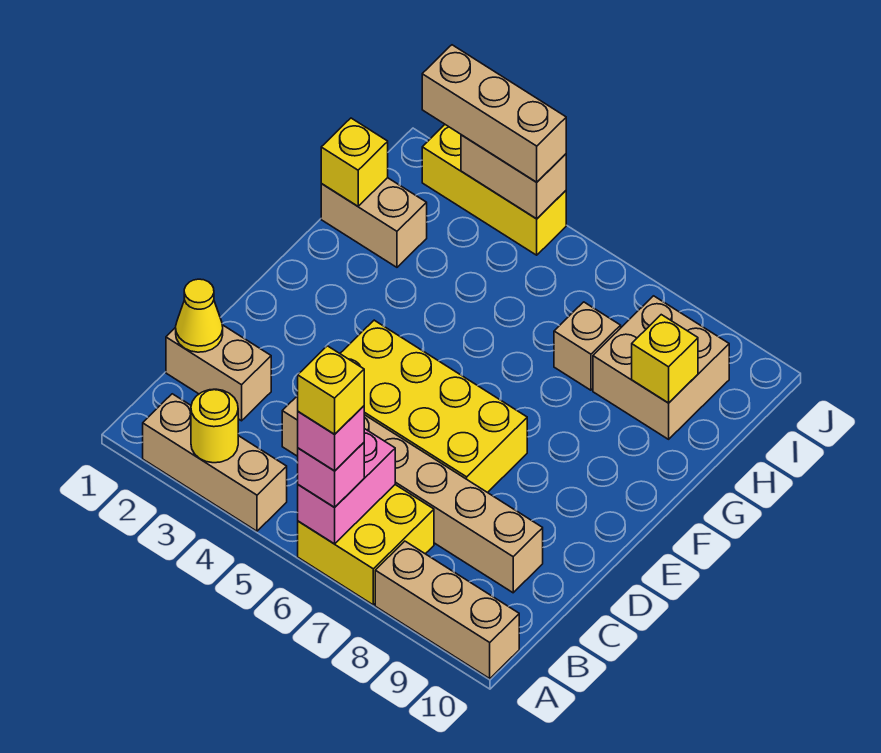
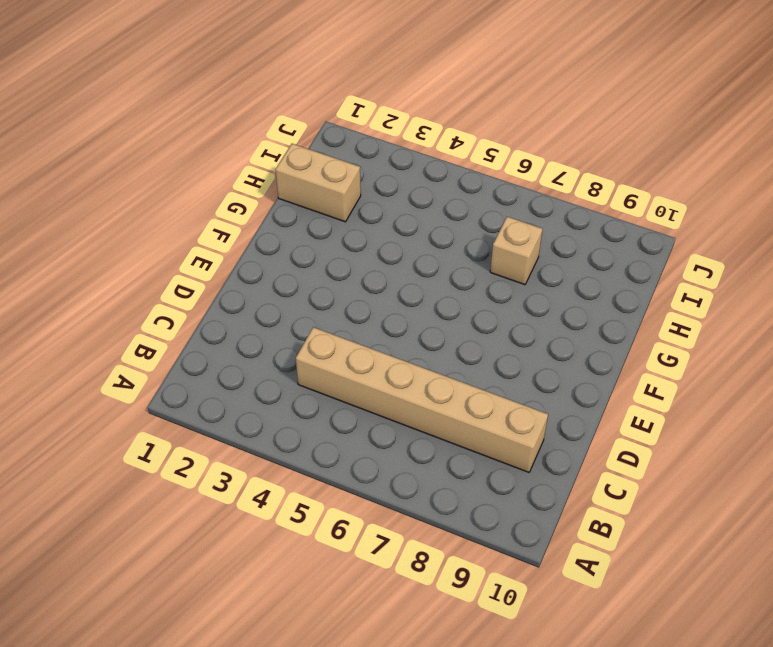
none -> tan 1x3 brick [143,394,287,531]
none -> yellow 2x2 brick [298,485,434,605]
none -> tan 1x3 brick [375,541,519,679]

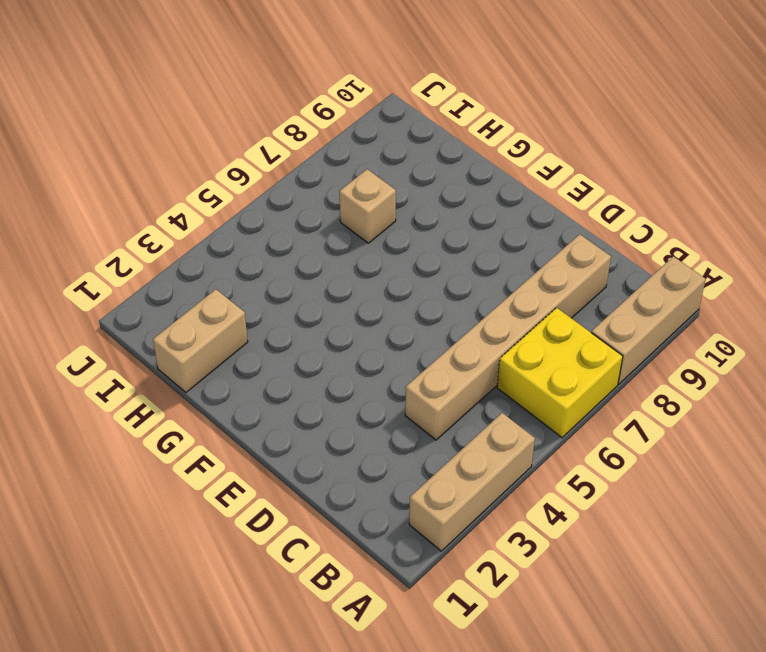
none -> tan 1x2 brick [166,325,271,421]
none -> yellow 2x4 brick [340,320,527,493]
none -> tan 2x2 brick [593,296,729,439]

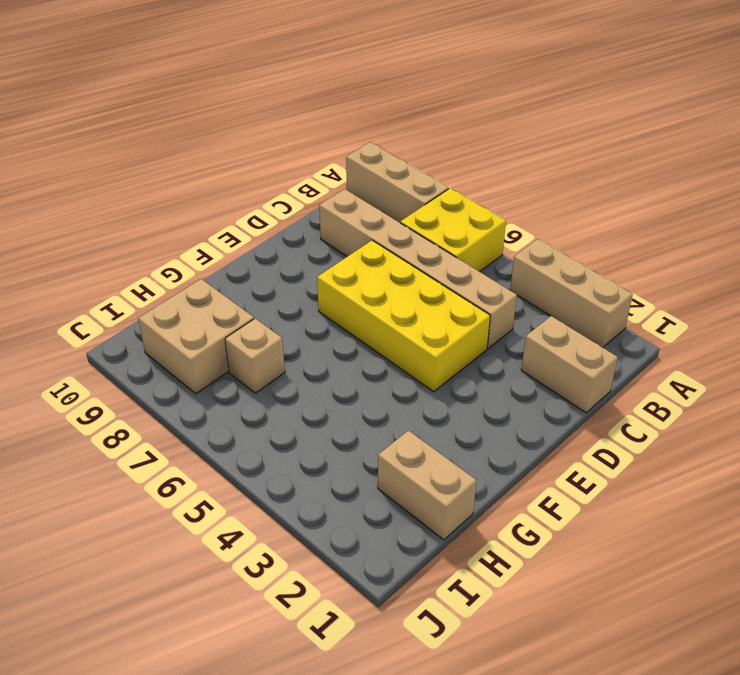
none -> yellow 1x3 brick [422,125,566,255]
none -> yellow 1x1 round brick [191,389,238,463]
none -> pink 1x2 brick [298,429,395,544]

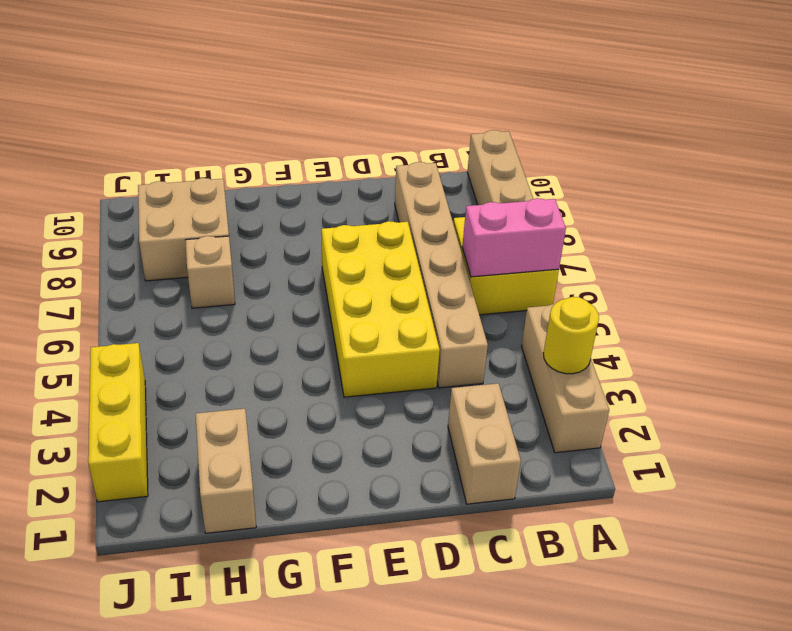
none -> yellow 1x1 cone [176,279,223,352]
none -> yellow 1x1 brick [321,118,388,206]
none -> yellow 1x1 brick [632,315,698,403]

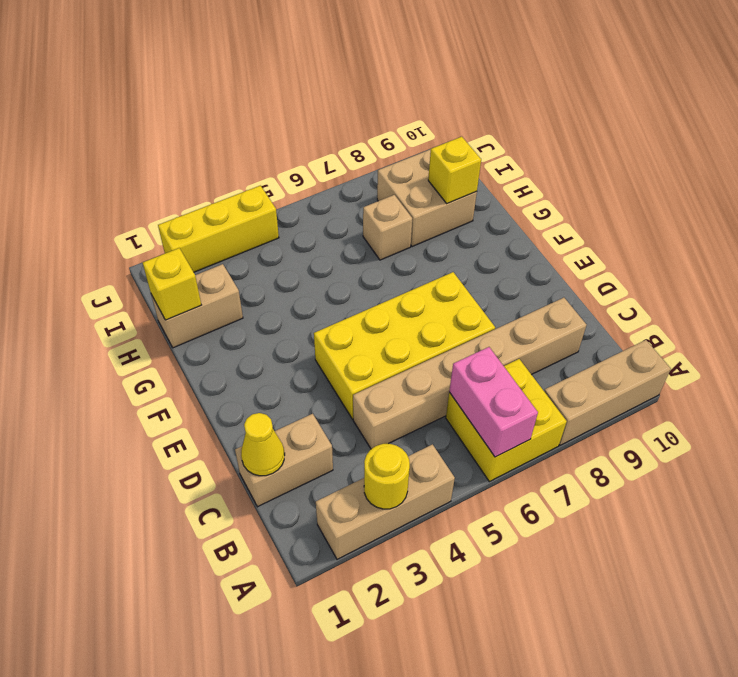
none -> tan 1x2 brick [461,135,566,219]
none -> pink 1x1 brick [298,443,364,507]
none -> tan 1x3 brick [422,45,566,182]

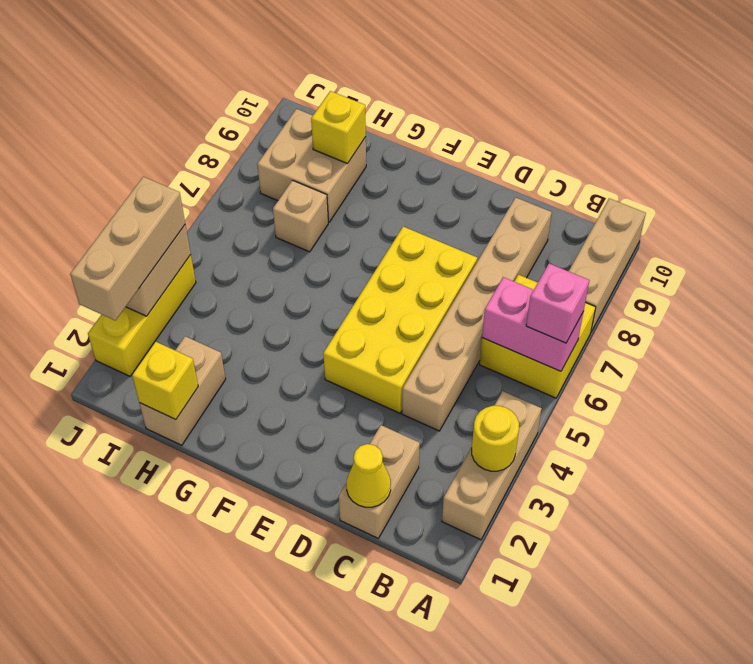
none -> pink 1x1 brick [298,406,364,471]
none -> yellow 1x1 brick [298,346,364,434]

